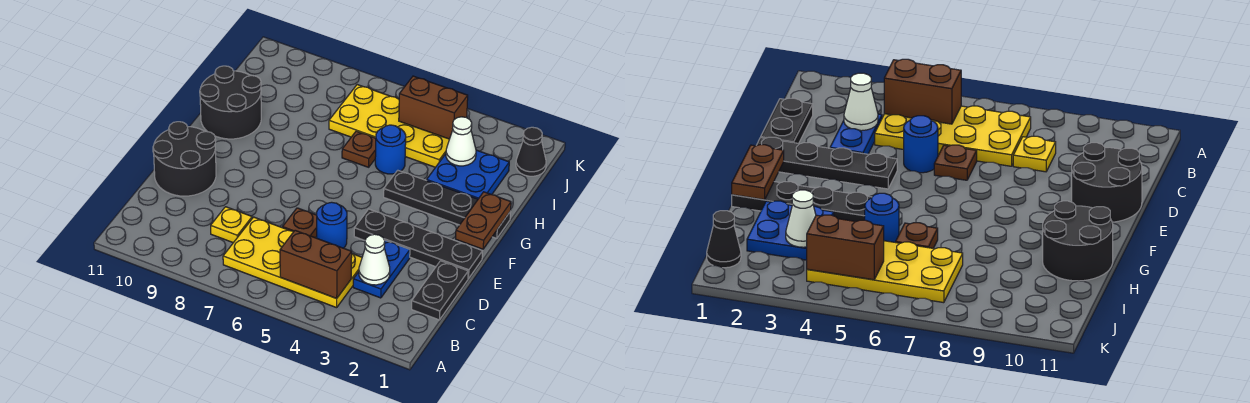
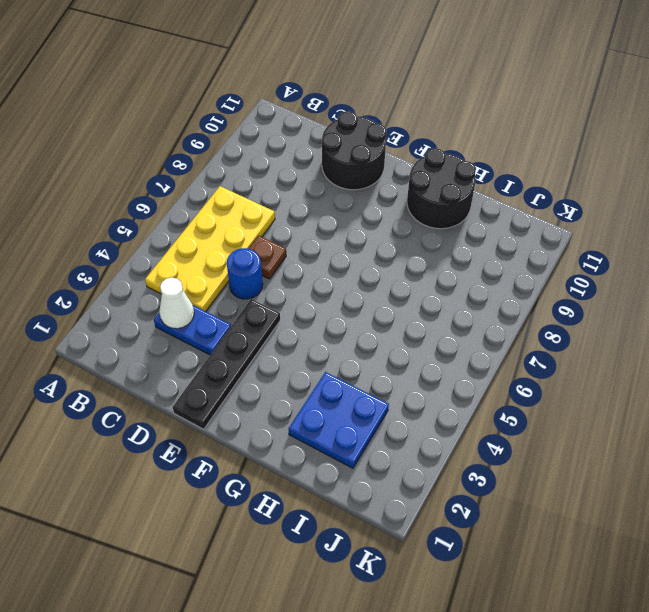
none -> black 1x2 plate [412,261,468,320]
none -> yellow 1x1 plate [211,207,252,243]
none -> black 1x4 plate [384,170,511,239]

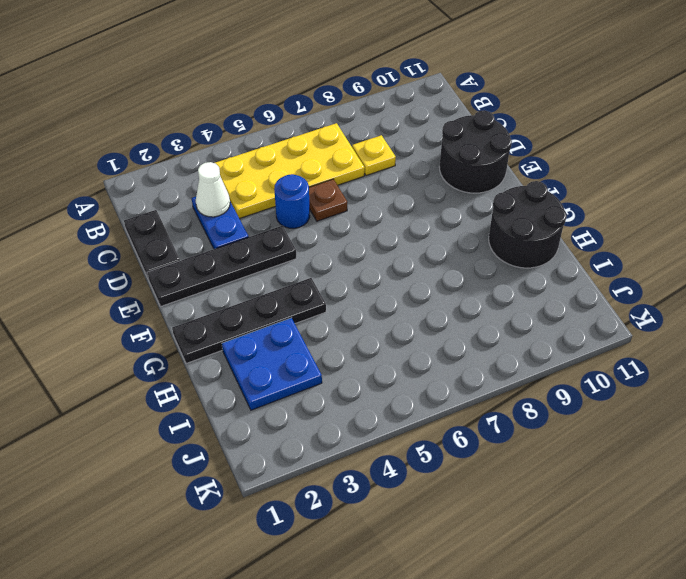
none -> blue 1x1 round brick [375,125,406,174]
none -> brown 1x1 plate [342,131,376,167]
none -> yellow 2x4 plate [329,85,449,167]

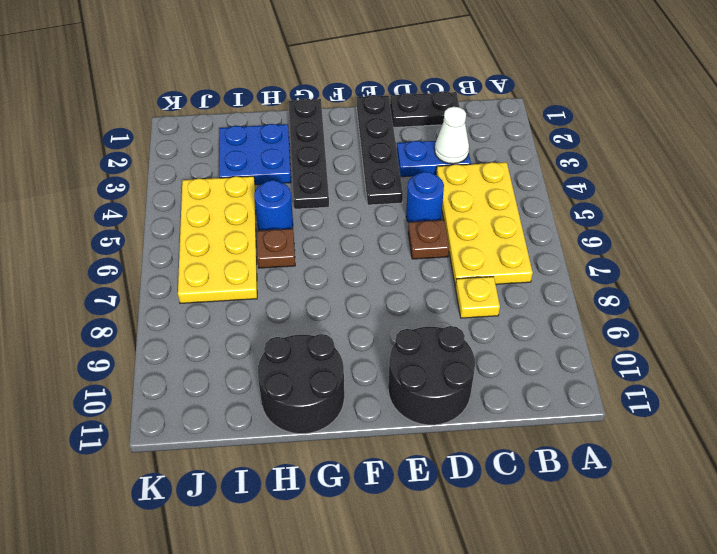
none -> black 1x1 cone [516,127,546,176]
none -> brown 1x2 brick [280,230,352,298]
none -> brown 1x2 plate [456,192,511,249]

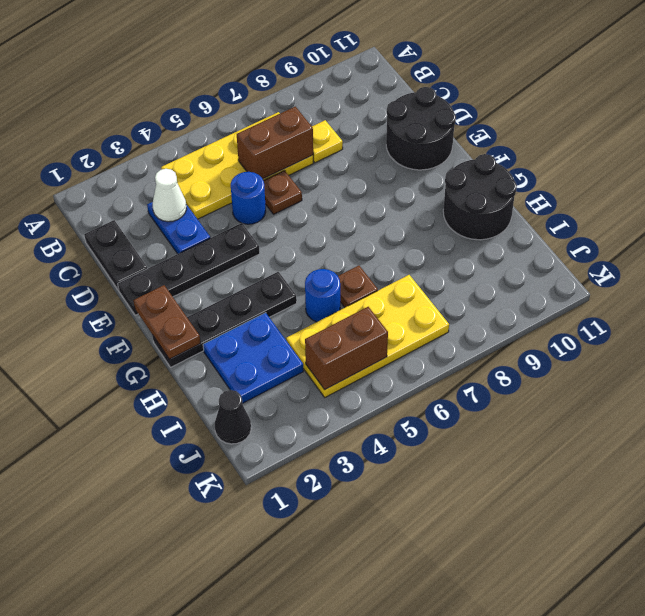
brown 1x2 brick [237,107,313,179] -> brown 1x2 brick moved to [280,230,352,298]
none -> white 1x1 cone [446,117,476,166]

